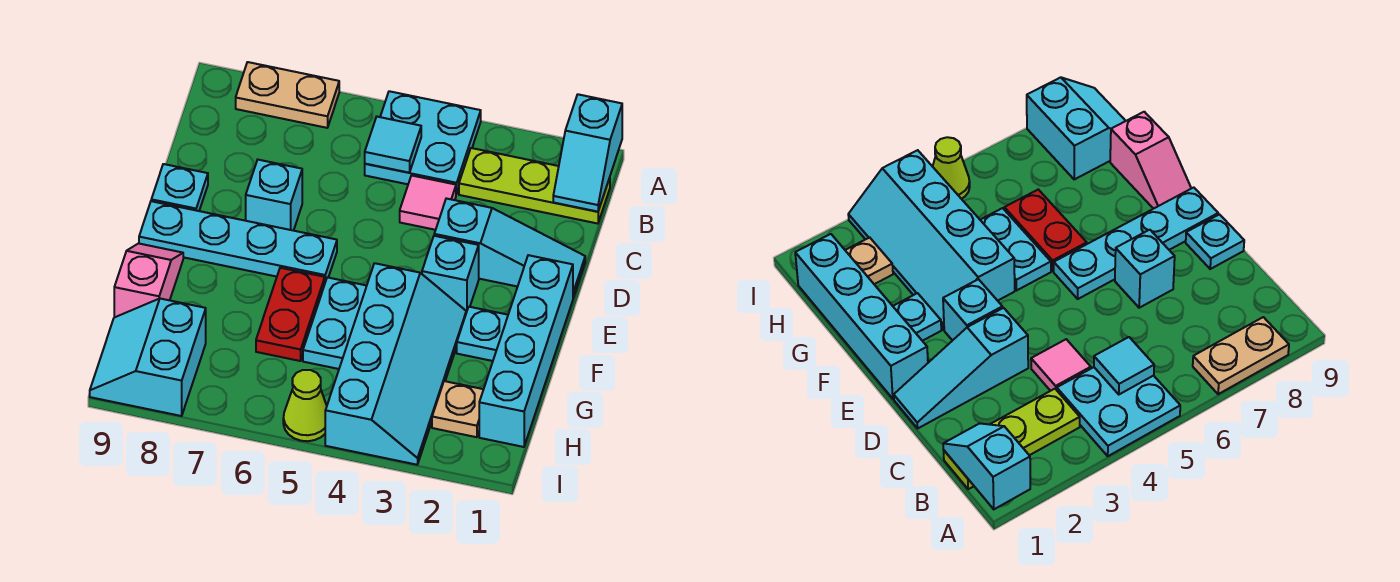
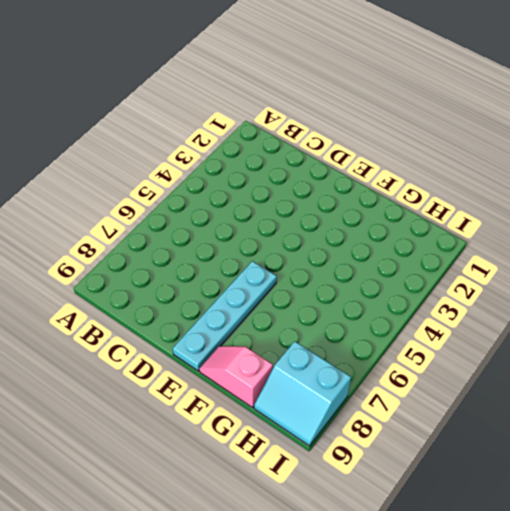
none -> cyan 2x2 plate [365,91,481,194]
none -> tan 1x2 plate [236,62,339,128]
none -> lime 1x3 plate [459,148,610,224]

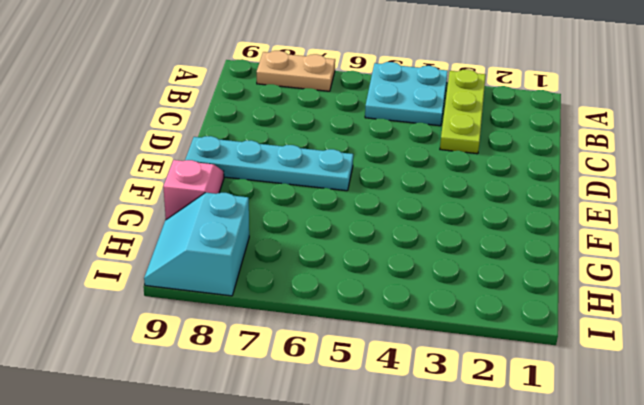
lime 1x3 plate [440,70,486,154] -> lime 1x3 plate turned to [459,148,610,224]
none -> pink 1x1 tile [400,175,456,230]
none -> cyan 1x3 slope [434,198,585,298]
none -> cyan 1x1 brick [246,160,302,231]

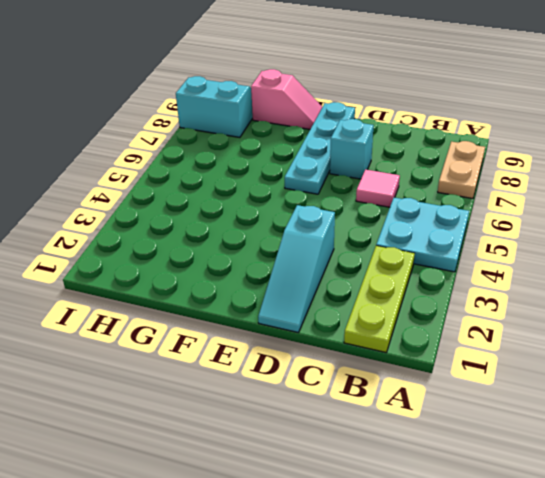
pink 1x1 tile [356,169,400,207] -> pink 1x1 tile moved to [400,175,456,230]
none -> cyan 1x1 plate [151,164,208,211]
none -> cyan 1x4 brick [479,255,573,447]
none -> cyan 1x1 brick [422,236,479,312]

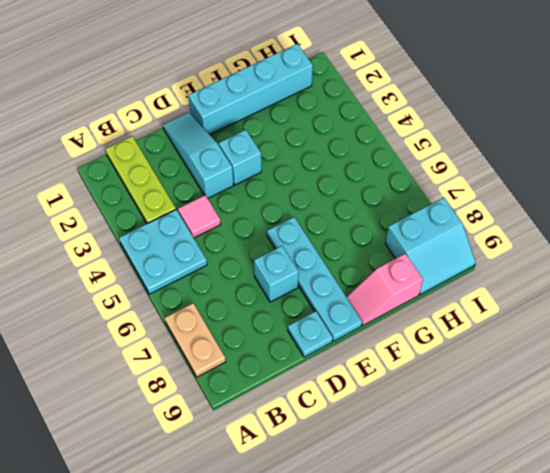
none -> cyan 1x1 plate [457,307,508,361]
none -> cyan 2x4 slope [325,263,466,465]
none -> cyan 1x2 plate [303,277,367,369]

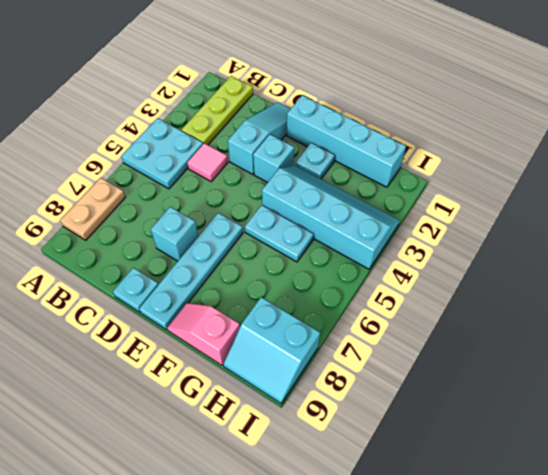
none -> red 1x2 plate [256,268,325,361]
none -> tan 1x1 plate [432,381,484,437]
none -> lime 1x1 cone [283,370,327,441]

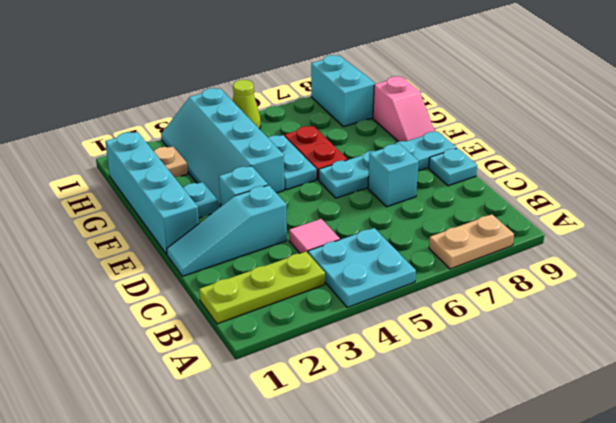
none -> cyan 1x2 slope [553,94,622,212]
none -> cyan 1x1 tile [365,117,421,173]

